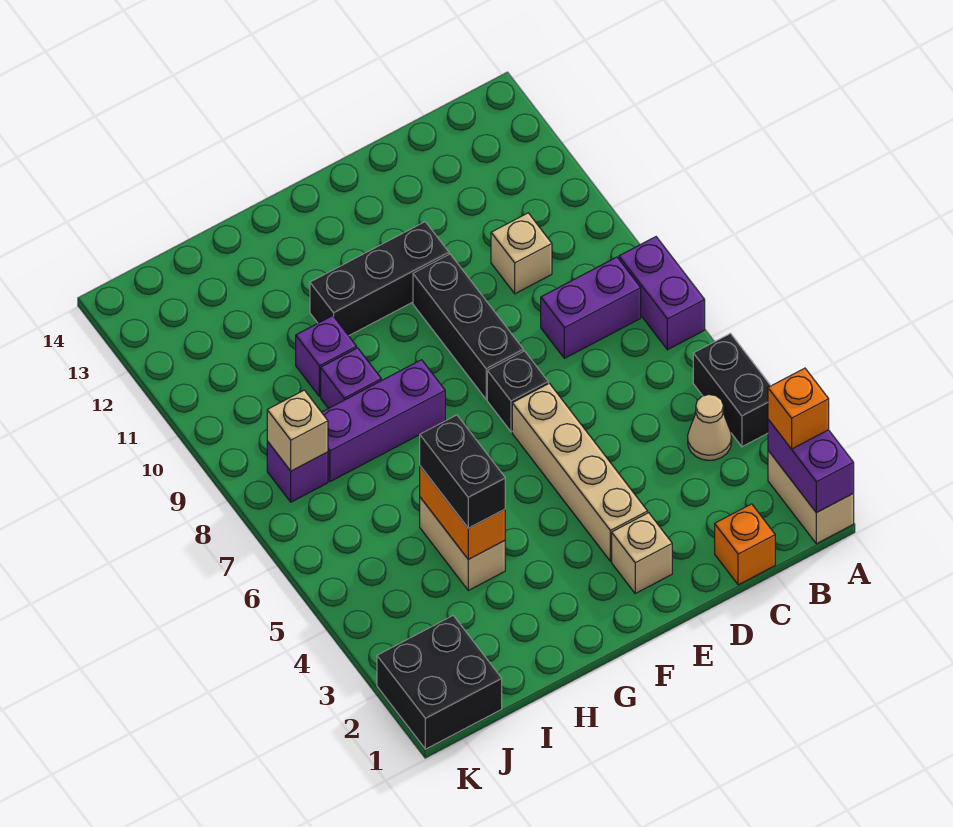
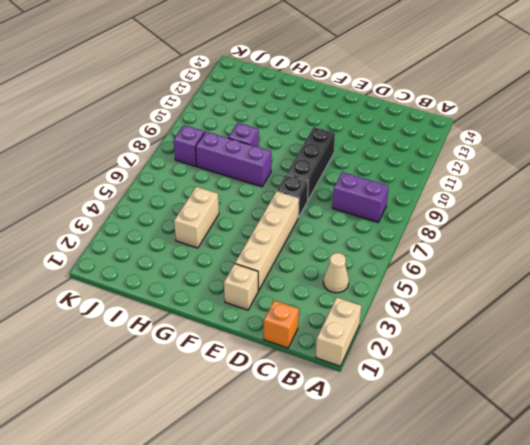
none -> black 1x2 brick [693,334,771,447]
none -> purple 1x2 brick [619,237,705,350]
none -> tan 1x1 brick [491,213,552,294]

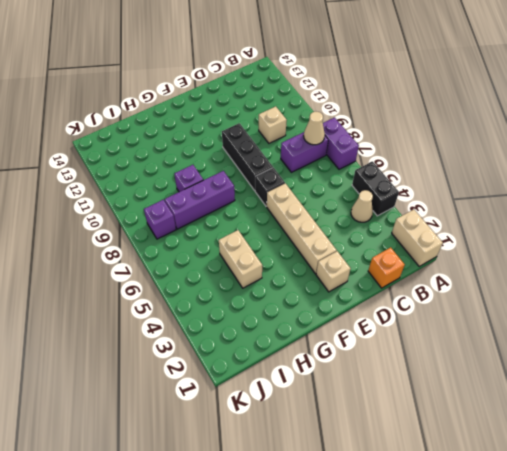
tan 1x1 cone [304,112,325,145] -> none
none -> black 1x3 brick [310,222,449,336]
none -> purple 1x1 brick [296,316,357,396]
none -> black 2x2 brick [377,616,502,749]

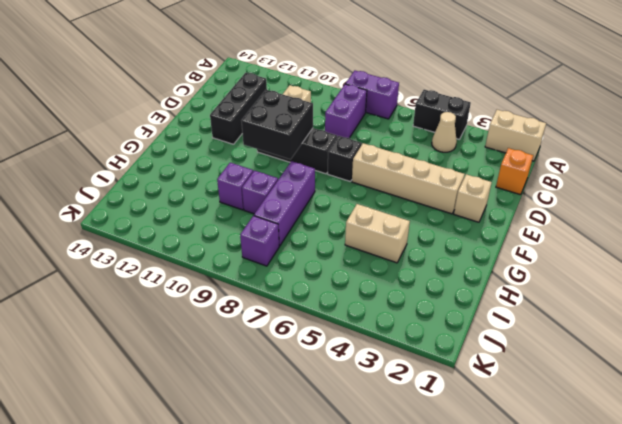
black 1x3 brick [210,73,267,144] -> black 1x3 brick moved to [310,222,449,336]
black 2x2 brick [241,90,313,159] -> black 2x2 brick moved to [377,616,502,749]
none -> purple 1x2 brick [768,419,854,513]
none -> orange 1x2 brick [420,466,505,559]
none -> tan 1x1 brick [267,390,328,471]

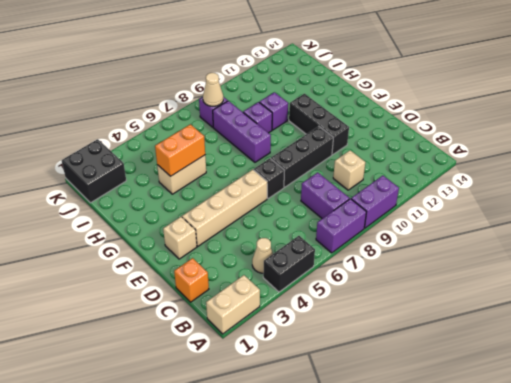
purple 1x2 brick [351,176,399,228] -> purple 1x2 brick moved to [768,419,854,513]
tan 1x1 cone [203,73,223,106] -> tan 1x1 brick [267,390,328,471]
none -> orange 1x1 brick [768,368,829,449]
none -> black 1x2 brick [420,415,505,528]

